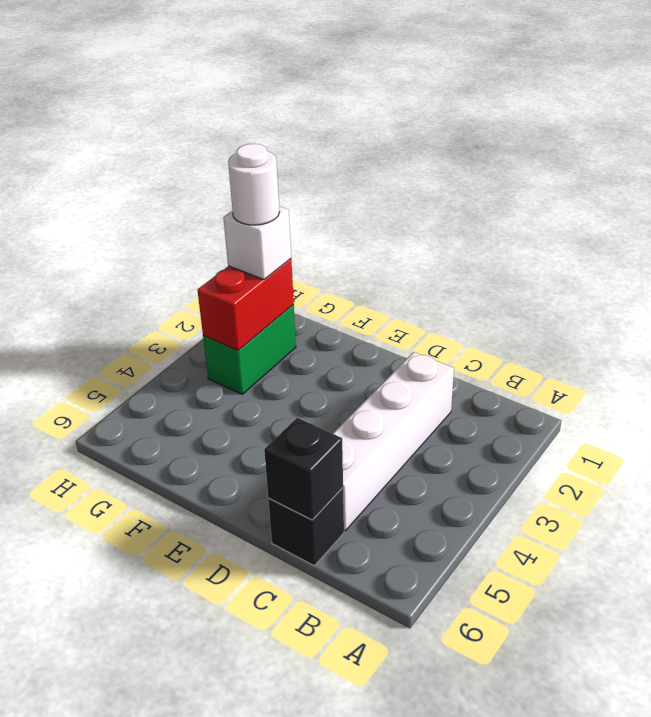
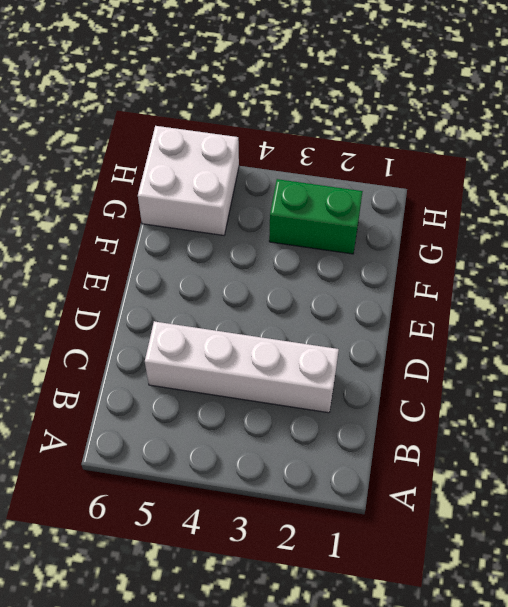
white 2x2 brick [138,126,239,235] -> none
none -> black 1x1 brick [268,488,344,565]
none -> black 1x1 brick [264,418,343,520]

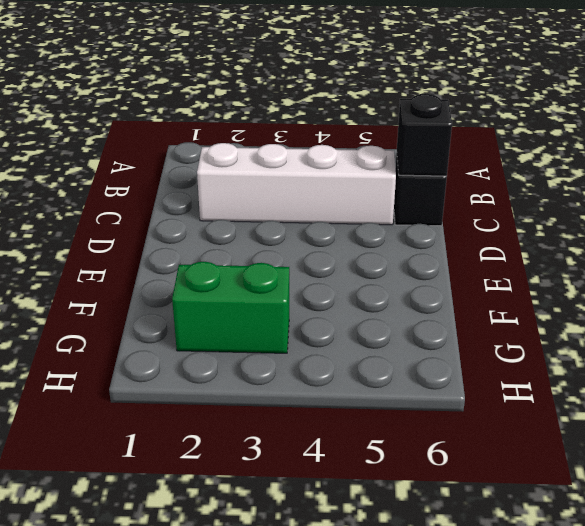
none -> red 1x2 brick [198,259,294,351]
none -> white 1x1 brick [223,206,291,280]

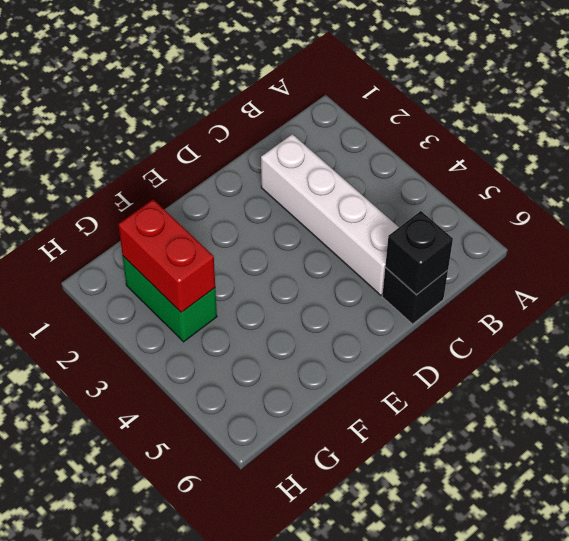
none -> white 1x1 brick [223,206,291,280]
none -> white 1x1 round brick [228,144,279,225]

